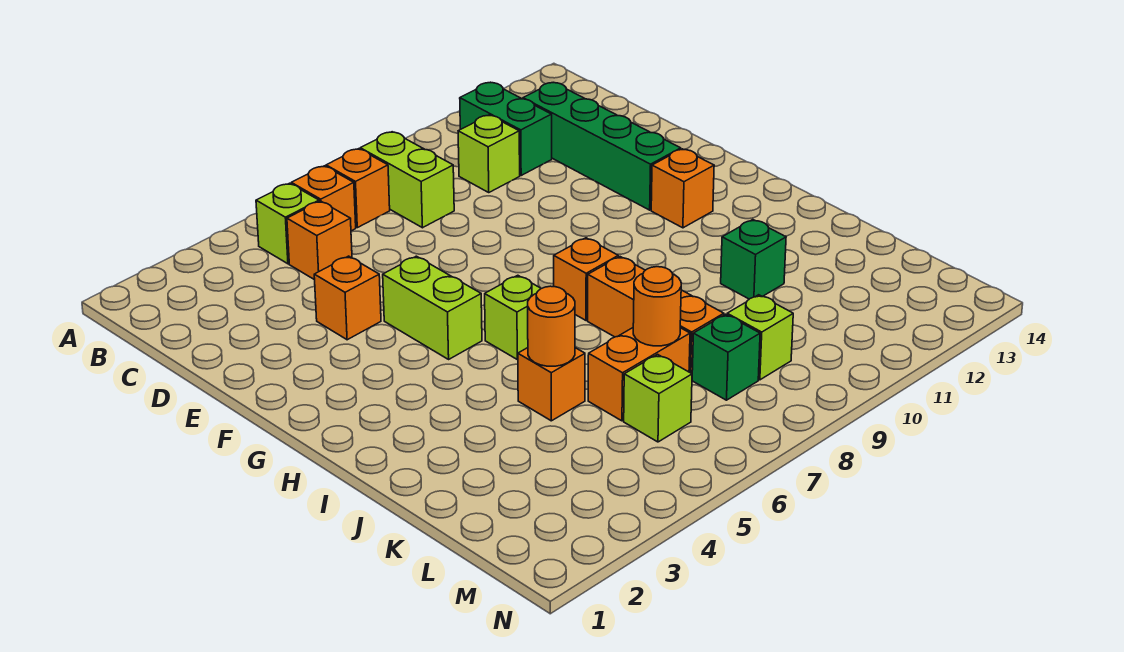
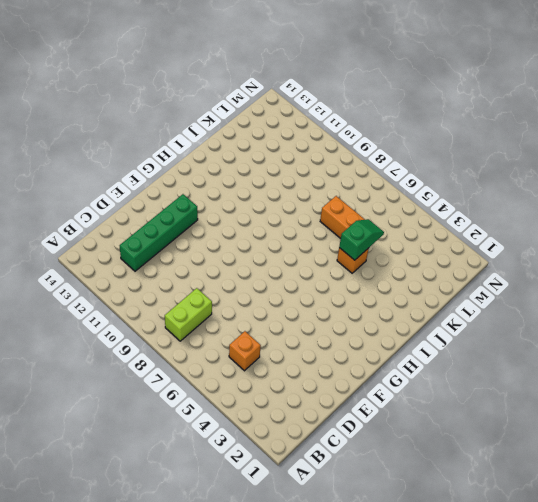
green 1x2 slope [339,219,384,260] -> orange 1x1 round brick [528,286,575,366]
none -> lime 1x1 brick [256,183,319,264]
none -> orange 1x1 brick [291,166,356,231]
none -> orange 1x1 brick [326,149,390,228]

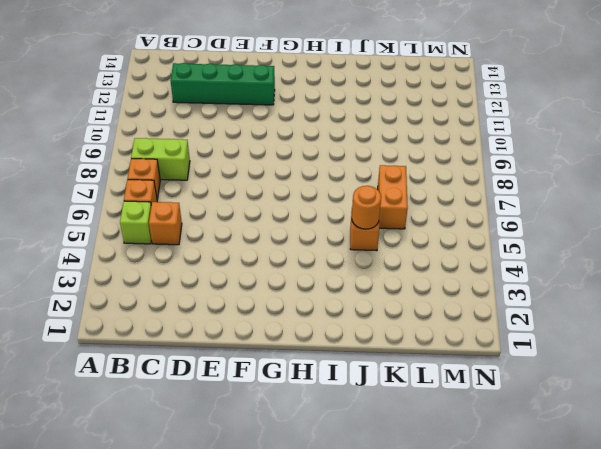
none -> green 1x2 brick [460,82,552,175]
none -> lime 1x1 brick [458,115,520,192]
none -> orange 1x1 brick [314,256,381,340]

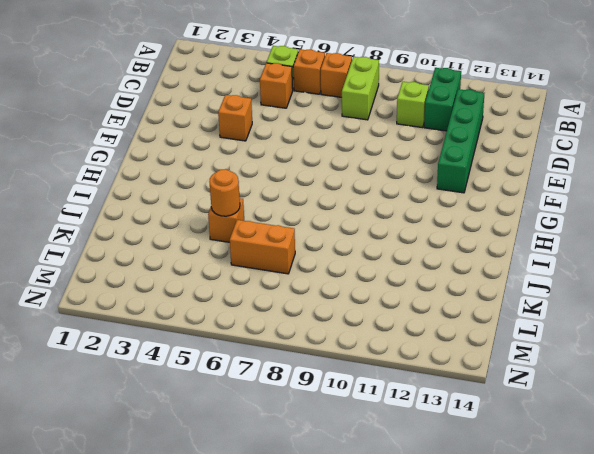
none -> lime 1x2 brick [383,256,482,359]
none -> orange 1x1 brick [651,149,714,228]
none -> lime 1x1 brick [485,275,541,360]

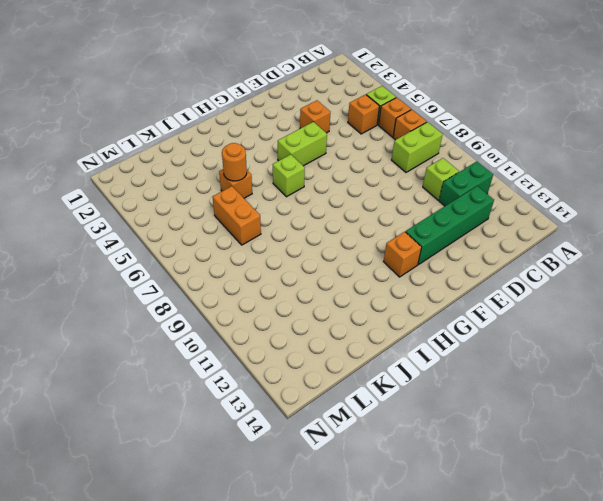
none -> orange 1x1 brick [554,238,618,320]
none -> orange 1x3 brick [588,257,724,374]
none -> green 1x1 brick [721,220,786,299]

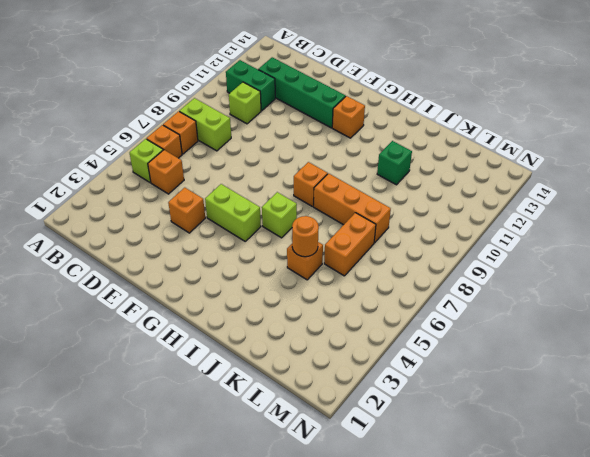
none -> lime 1x1 brick [624,354,692,442]
none -> green 1x1 brick [692,314,760,400]
none -> lime 1x1 brick [727,295,793,380]

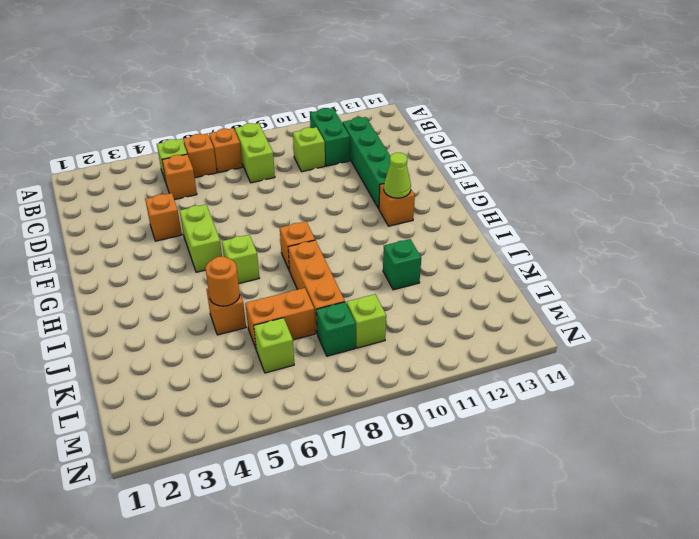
lime 1x1 cone [384,153,411,198] -> none
none -> orange 1x1 round brick [633,267,681,346]

